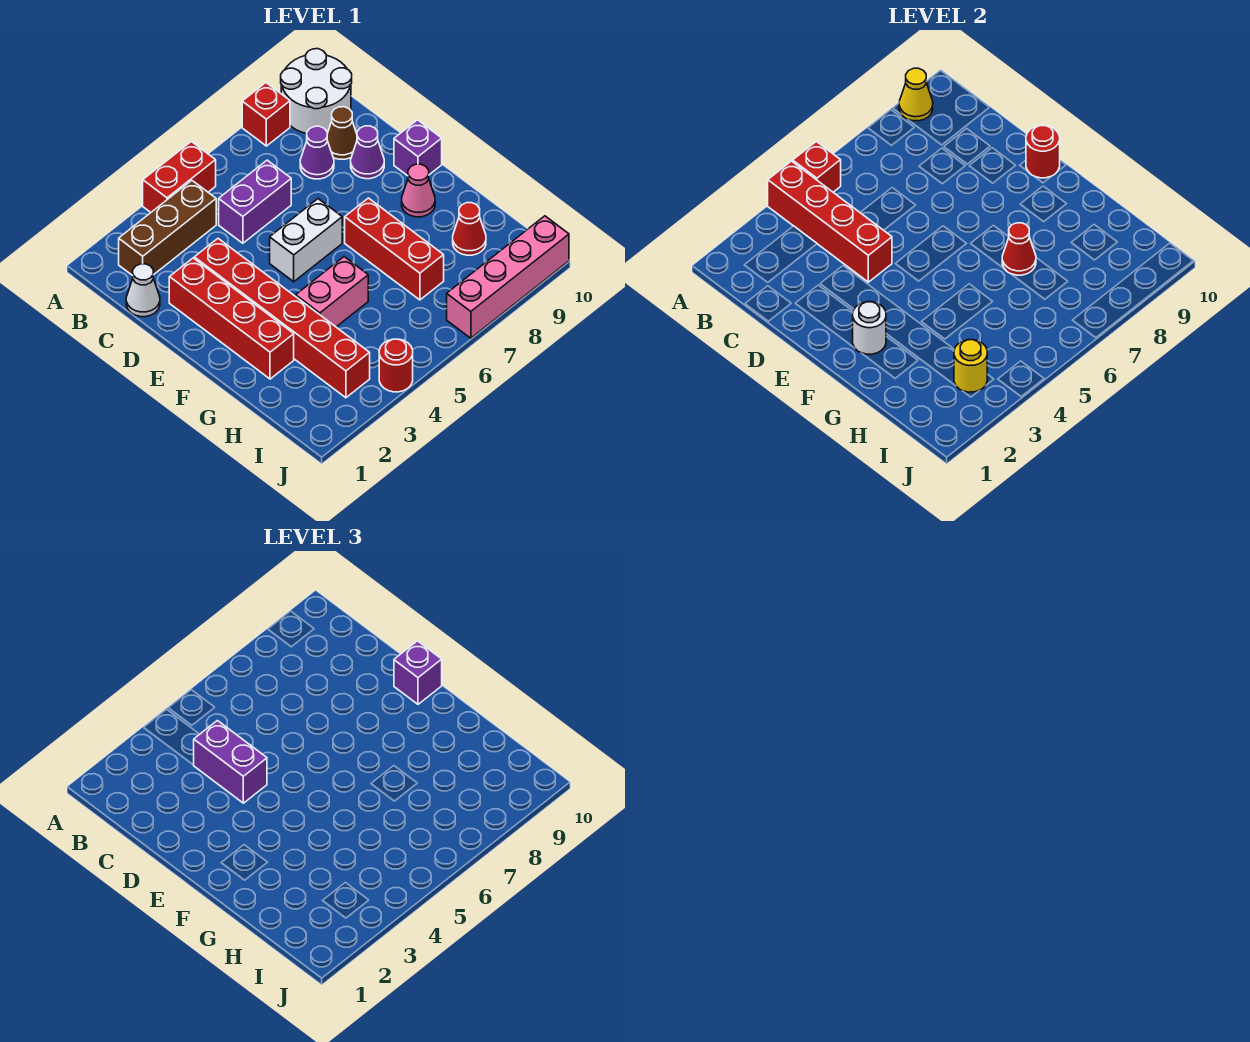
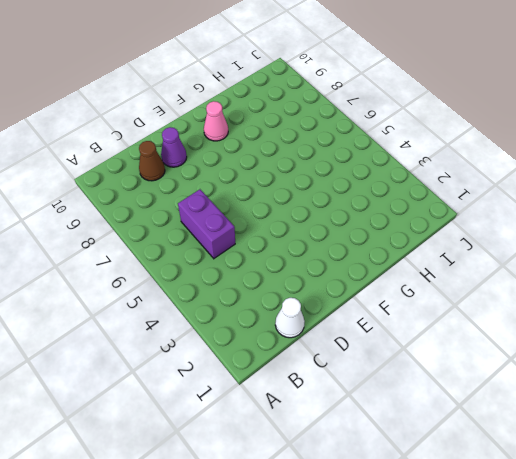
none -> red 1x2 brick [143,141,216,212]
none -> red 1x1 brick [242,83,290,146]
none -> white 2x2 round brick [281,49,352,134]

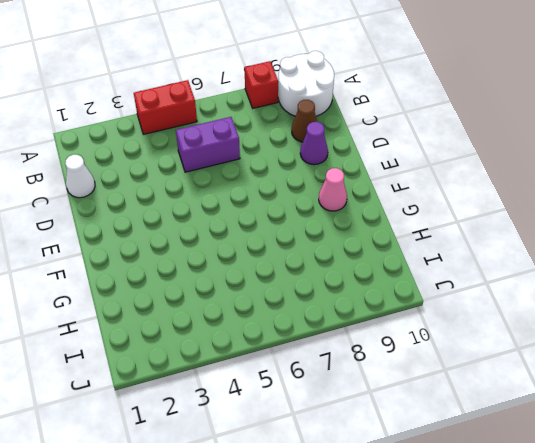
none -> brown 1x3 brick [119,181,216,276]
none -> purple 1x1 cone [300,126,334,179]
none -> red 1x4 brick [169,258,294,379]

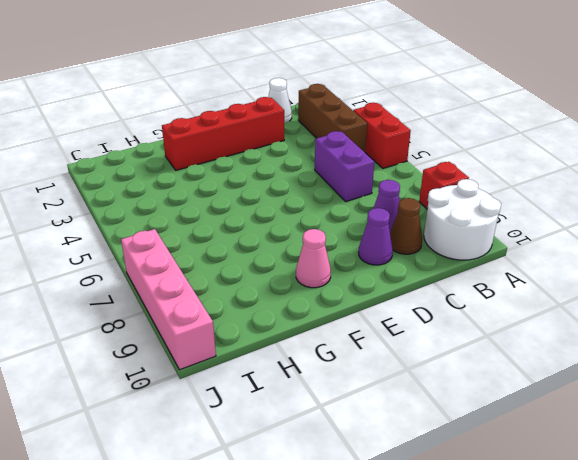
none -> red 1x6 brick [194,239,370,398]
none -> white 1x2 brick [270,199,342,282]
none -> purple 1x1 brick [394,120,442,176]

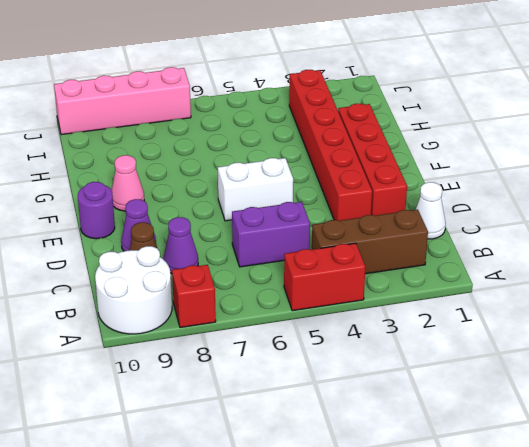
purple 1x1 round brick [78,182,115,239] -> purple 1x1 brick [394,120,442,176]
none -> red 1x3 brick [345,198,444,300]
none -> pink 1x2 brick [296,257,368,327]
none -> red 1x1 cone [453,203,486,255]

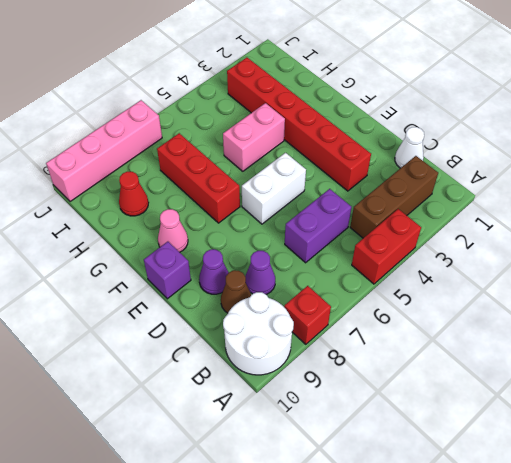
none -> red 1x4 brick [169,258,294,379]
none -> red 1x1 round brick [379,339,413,392]
none -> red 1x4 brick [768,161,892,282]

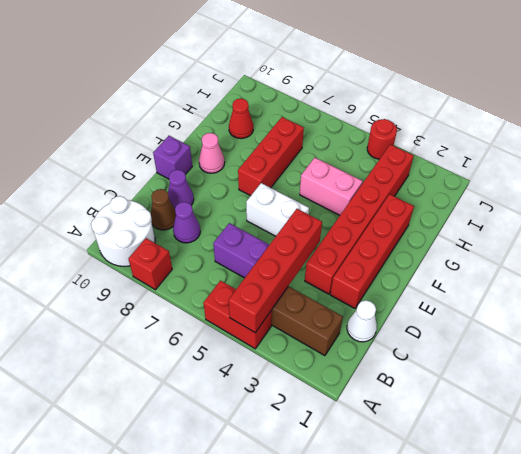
none -> pink 1x4 brick [447,216,569,338]
none -> red 1x1 brick [793,141,841,192]
none -> yellow 1x1 cone [899,68,933,121]

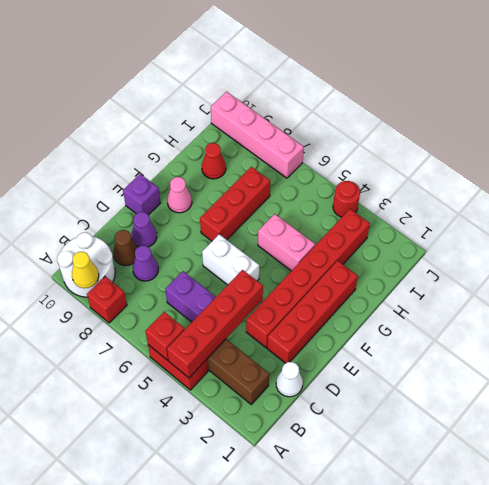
none -> red 1x1 round brick [1026,125,1060,178]
none -> white 1x1 round brick [853,302,886,354]
none -> red 1x1 cone [1002,223,1036,275]

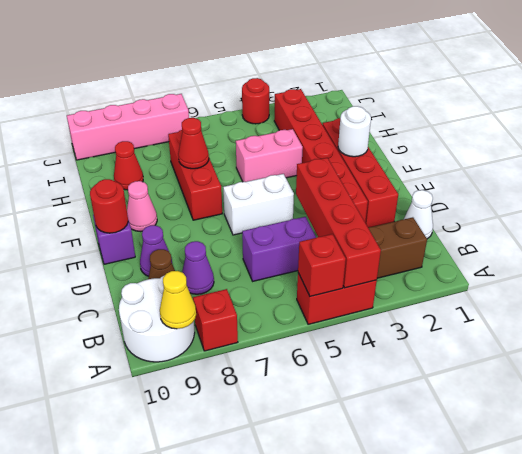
none -> yellow 1x1 round brick [954,340,987,392]
none -> purple 1x2 brick [194,721,267,803]
none -> purple 1x1 brick [394,641,442,704]

